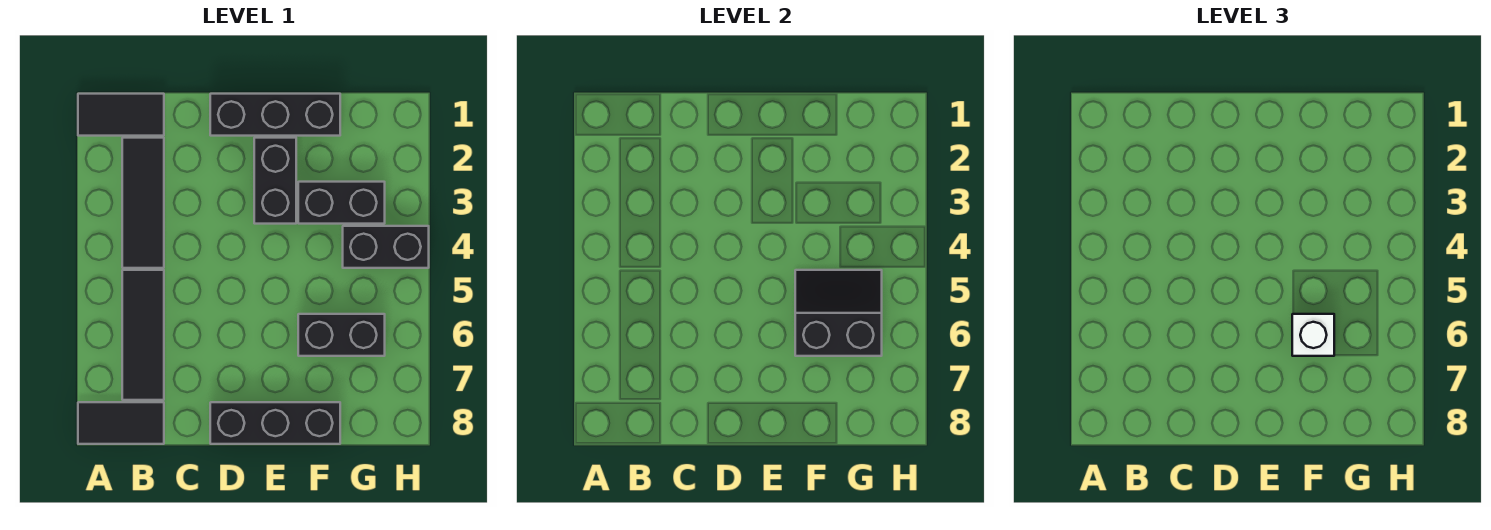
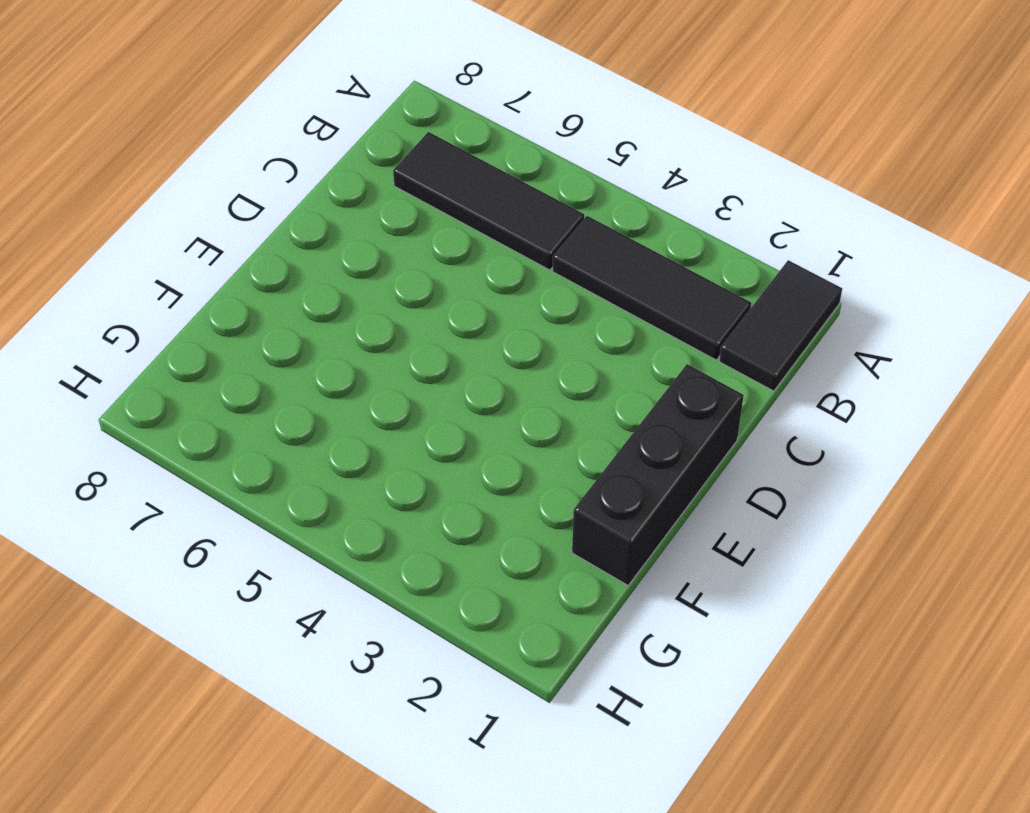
none -> black 1x2 tile [78,402,164,444]
none -> black 1x3 brick [210,402,340,444]
none -> black 1x2 brick [254,138,296,224]

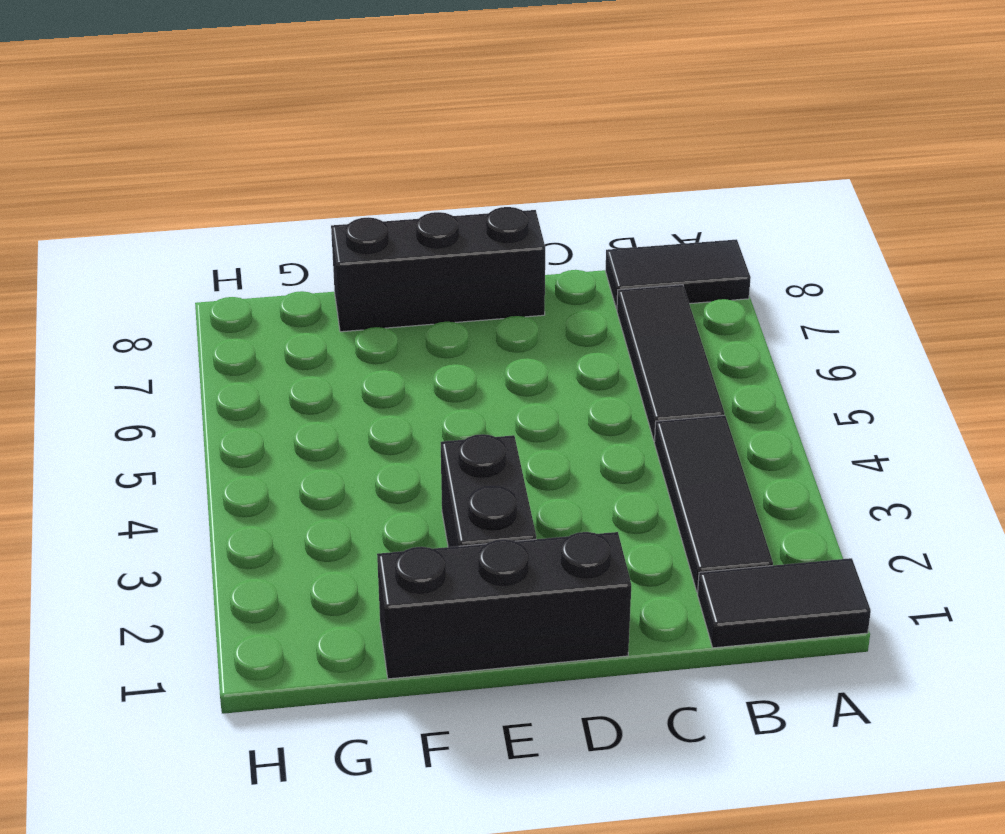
none -> black 1x2 brick [298,182,385,224]
none -> black 1x2 brick [298,314,385,356]
none -> black 1x2 brick [343,226,429,268]

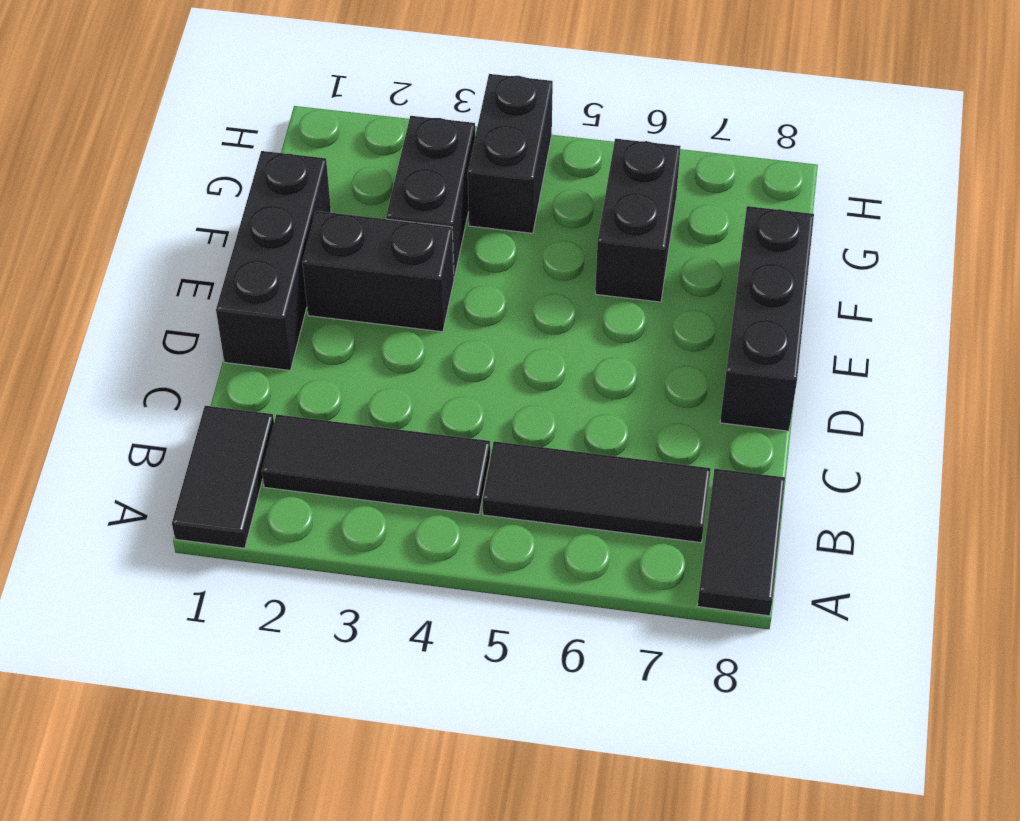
none -> black 2x2 slope [795,270,882,356]
none -> white 1x1 brick [1292,314,1334,356]

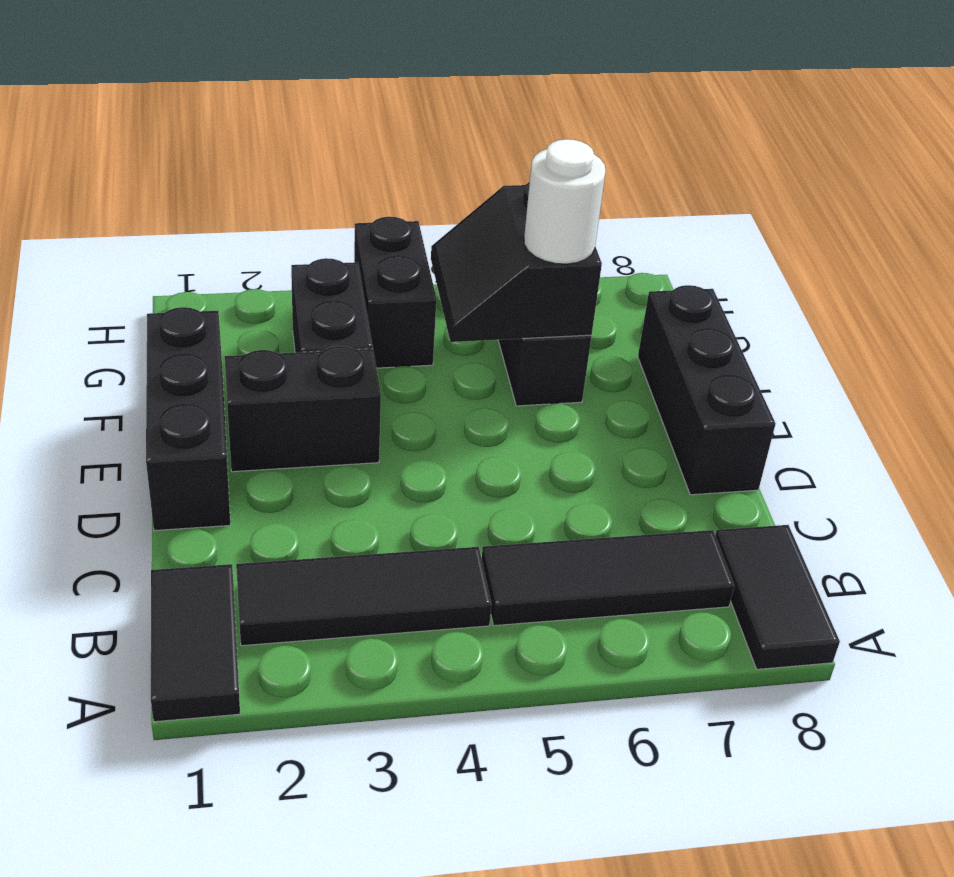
white 1x1 round brick [524,139,606,264] -> white 1x1 brick [1292,314,1334,356]

